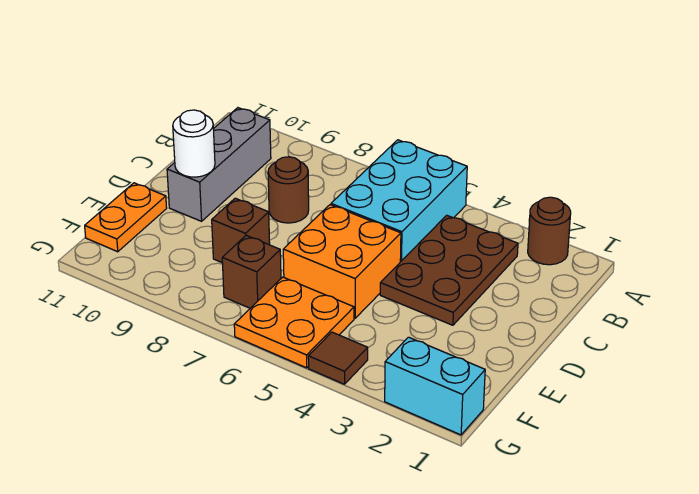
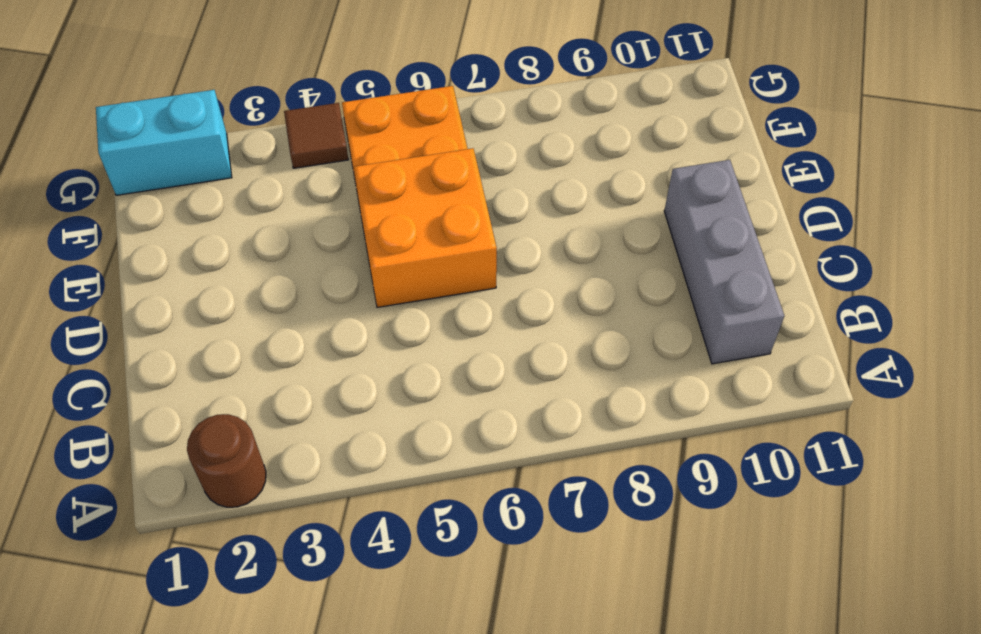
none -> cyan 2x3 brick [331,140,467,262]
none -> brown 2x3 plate [380,215,518,325]
none -> brown 1x1 round brick [268,157,309,223]

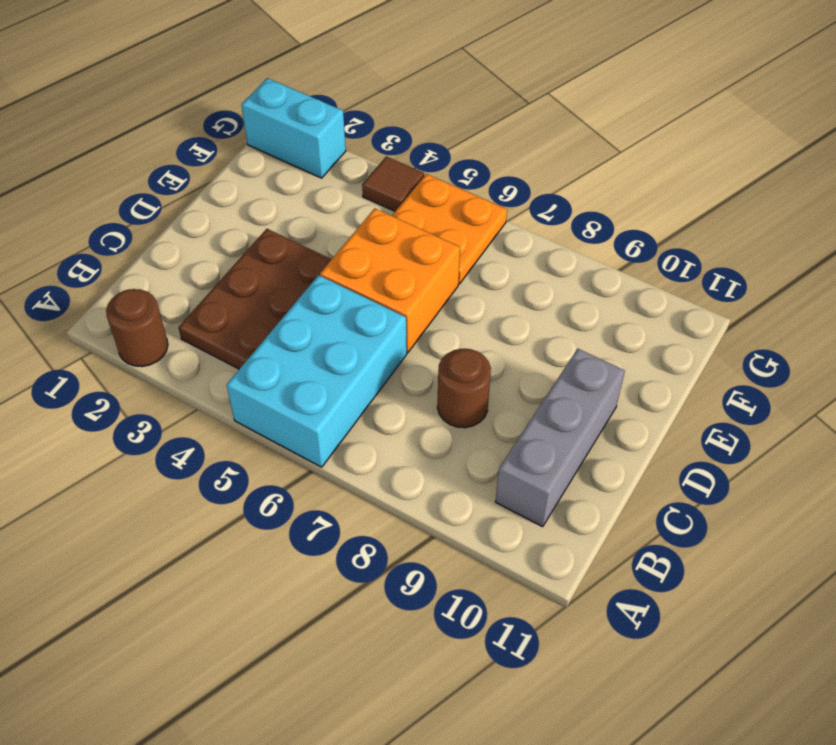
none -> brown 1x1 brick [212,198,270,262]
none -> orange 1x2 plate [85,183,167,252]
none -> brown 1x1 brick [222,235,281,308]

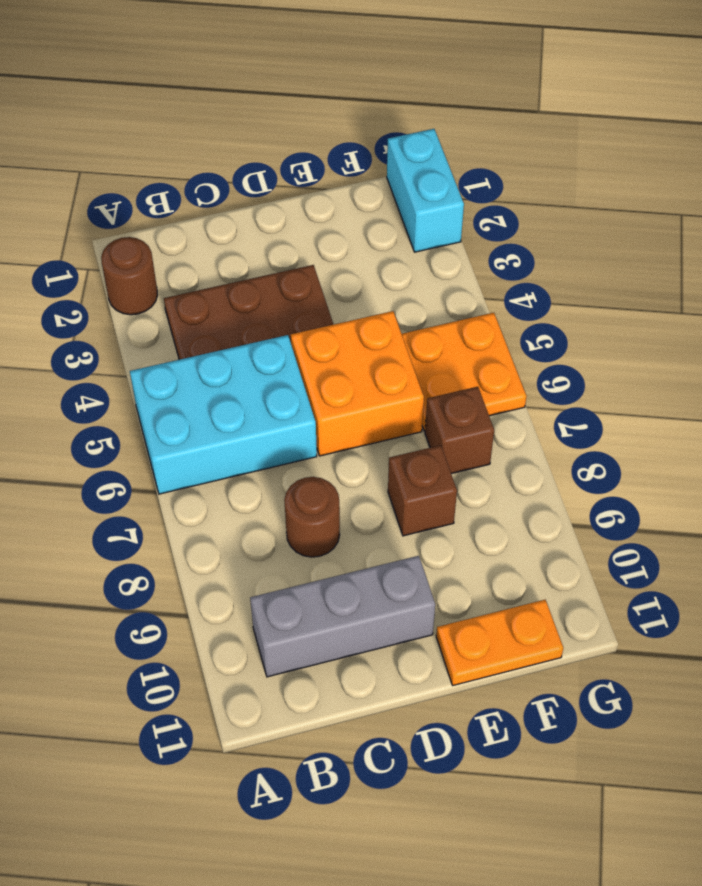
none -> brown 1x1 tile [308,332,368,384]
none -> white 1x1 round brick [173,110,215,177]

